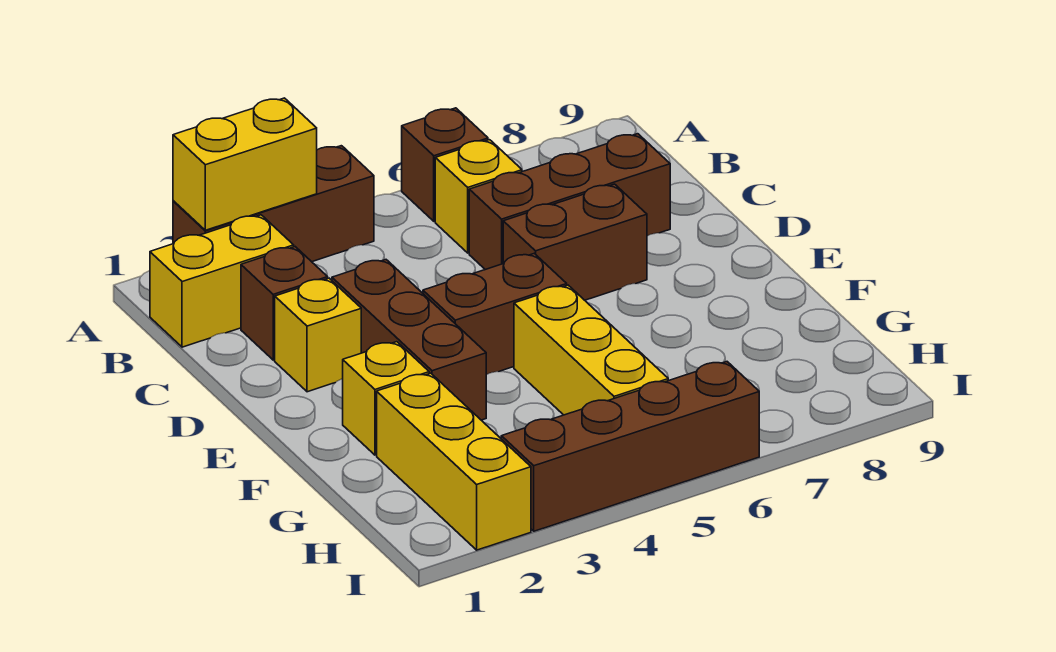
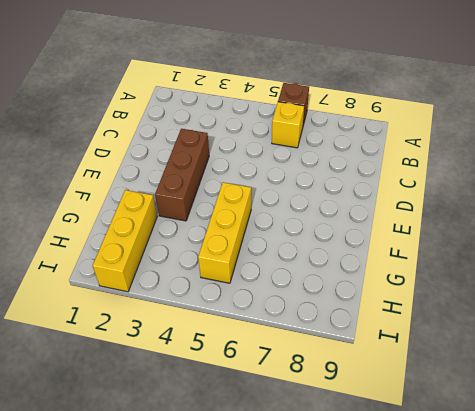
none -> brown 1x3 brick [173,146,374,262]
none -> yellow 1x2 brick [150,215,294,347]
none -> brown 1x1 brick [241,247,328,360]

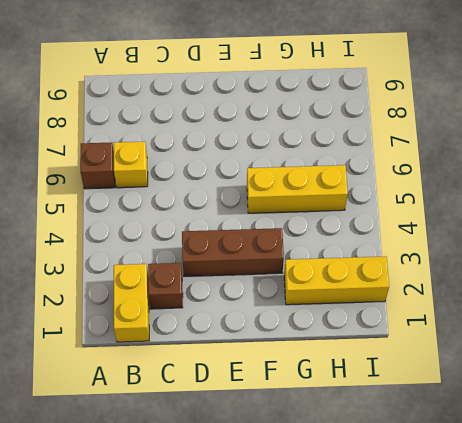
none -> brown 1x3 brick [173,146,374,262]
none -> brown 1x3 brick [469,134,670,270]
none -> yellow 1x1 brick [275,278,361,392]

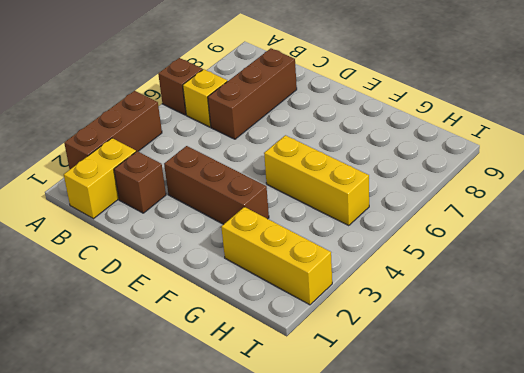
none -> yellow 1x1 brick [275,278,361,392]
none -> brown 1x2 brick [503,184,647,300]
none -> brown 1x2 brick [423,253,567,375]

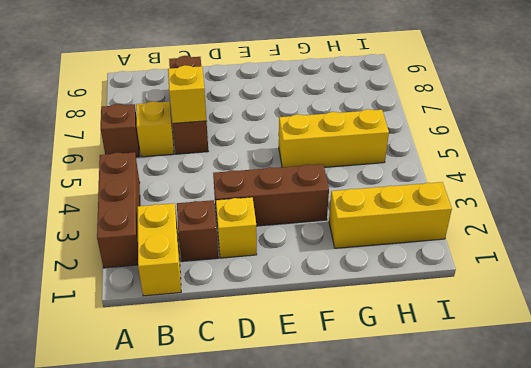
yellow 1x1 brick [168,65,206,123] -> yellow 1x1 brick moved to [343,342,429,455]
none -> brown 1x2 brick [503,184,647,300]
none -> brown 1x2 brick [423,253,567,375]
none -> brown 1x4 brick [501,362,759,531]

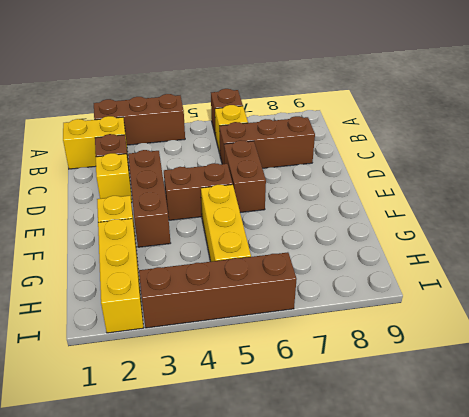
brown 1x2 brick [224,140,266,213] -> brown 1x2 brick turned to [503,184,647,300]
none -> yellow 1x2 brick [173,98,317,230]

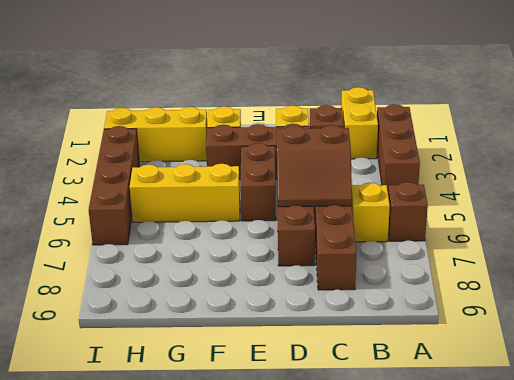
brown 2x2 slope [277,125,352,207] -> none
none -> yellow 1x2 brick [173,98,317,230]

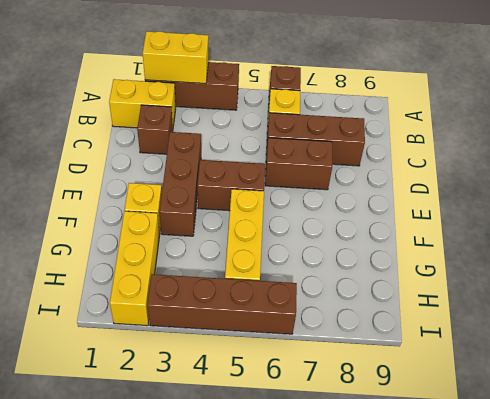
none -> yellow 1x1 brick [275,278,361,392]

